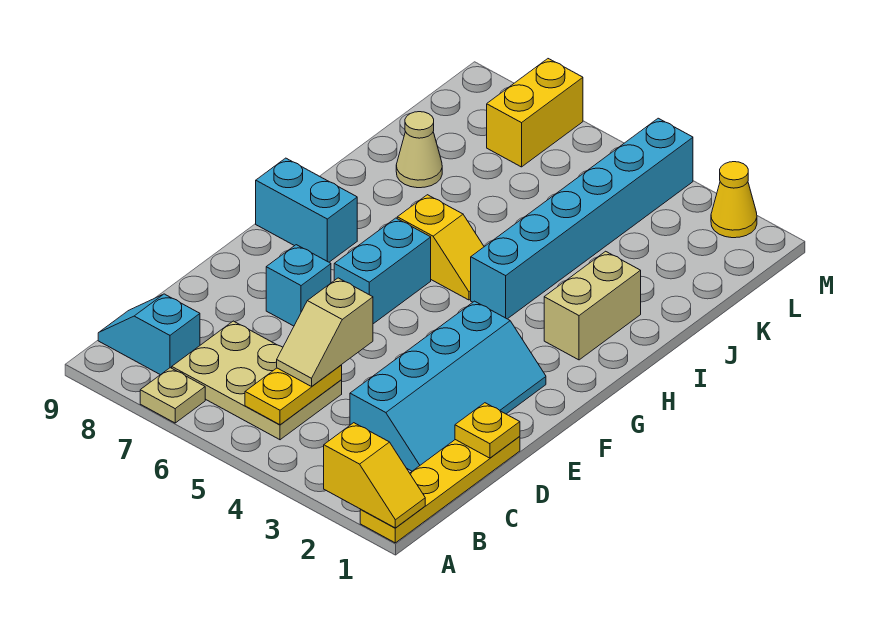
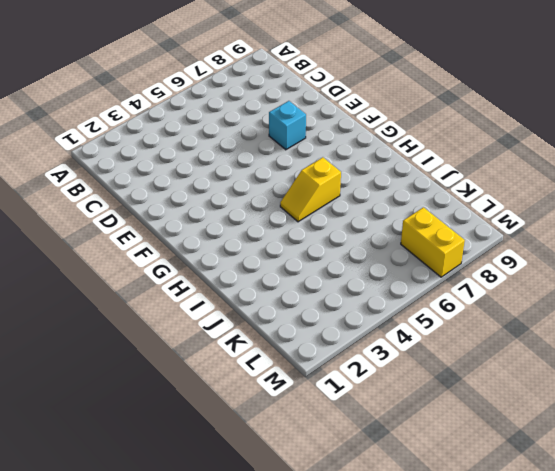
none -> yellow 1x4 plate [360,437,520,543]
none -> tan 1x1 plate [140,368,205,423]
none -> tan 2x3 plate [172,321,342,440]

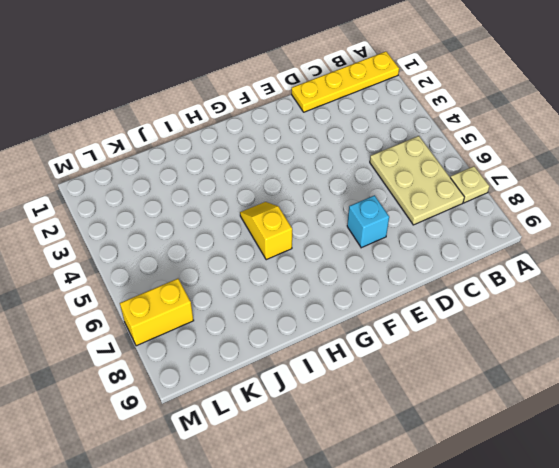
none -> cyan 1x2 slope [98,294,200,375]
none -> cyan 2x4 slope [350,301,546,471]
none -> cyan 1x2 brick [334,218,431,324]

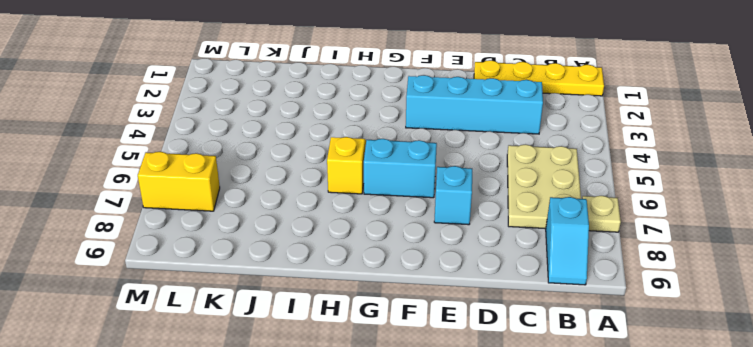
none -> cyan 1x2 brick [256,158,357,262]
none -> tan 1x2 brick [544,251,641,360]
none -> cyan 1x6 brick [471,118,693,319]

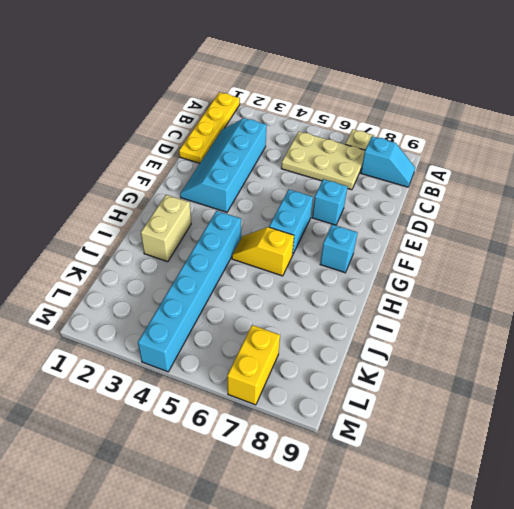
cyan 1x1 brick [320,224,358,273] -> cyan 1x2 brick [256,158,357,262]
none -> tan 1x1 cone [396,112,442,188]
none -> yellow 1x1 cone [711,162,757,238]
none -> yellow 1x2 slope [324,423,425,528]

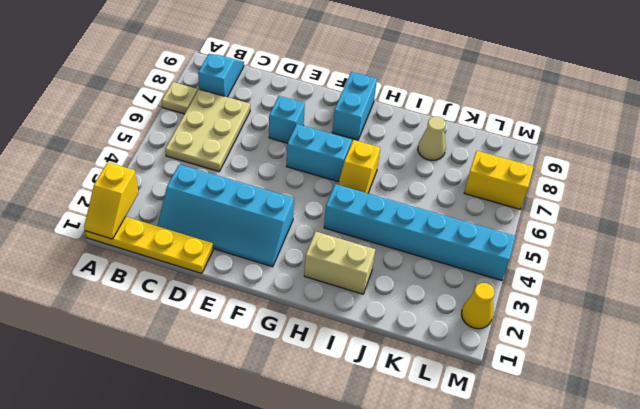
none -> yellow 1x2 plate [245,365,342,425]
none -> yellow 1x1 plate [455,403,520,458]
none -> tan 1x2 slope [277,278,373,386]

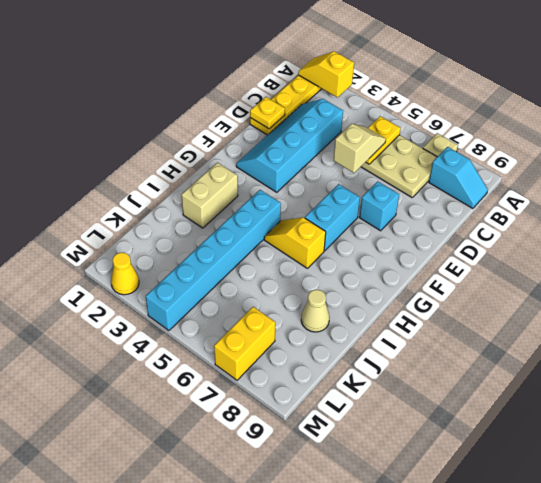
none -> cyan 1x2 brick [256,158,357,262]

